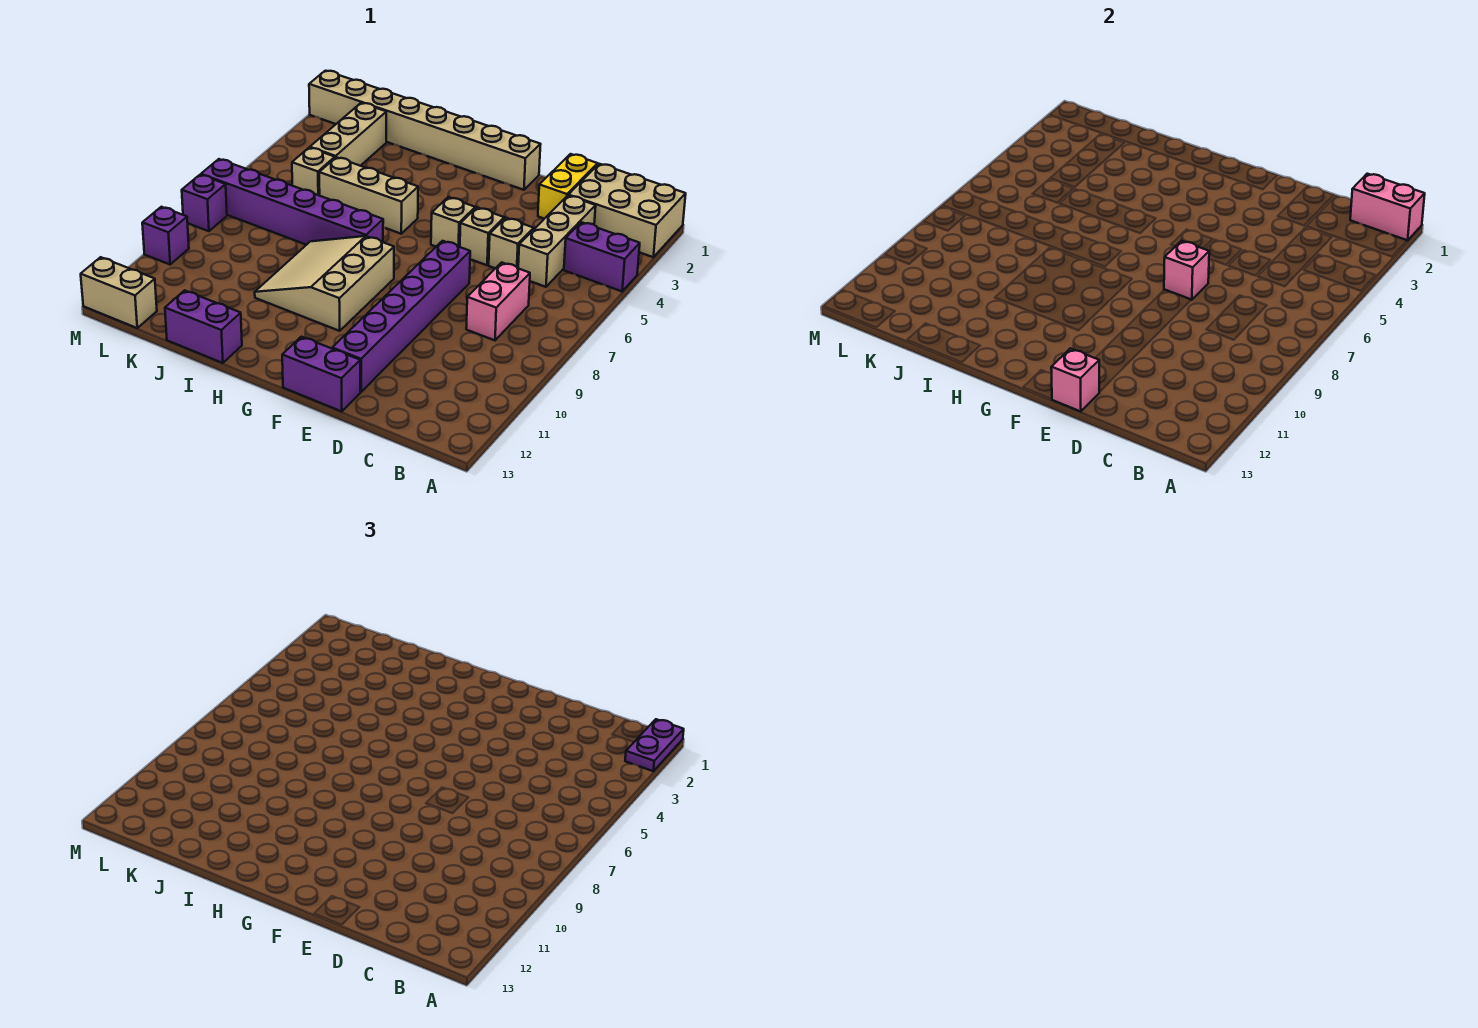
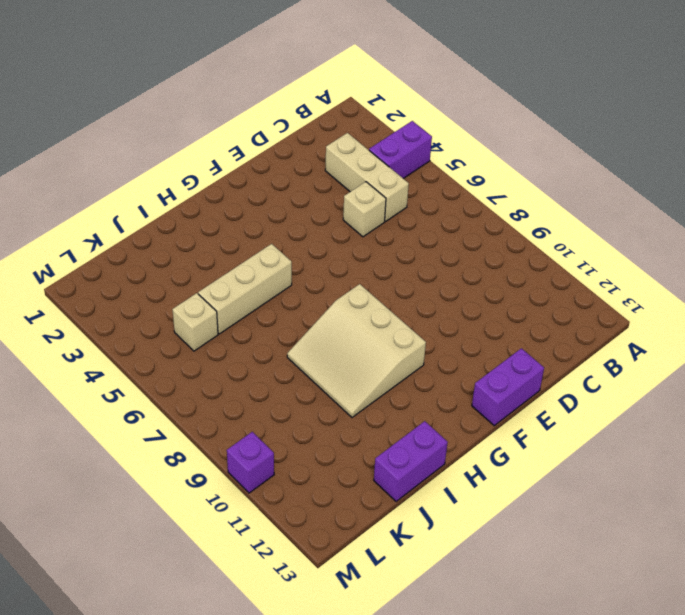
none -> tan 2x3 brick [568,164,686,257]
none -> pink 1x2 brick [466,262,530,340]
none -> yellow 1x2 brick [538,154,598,219]

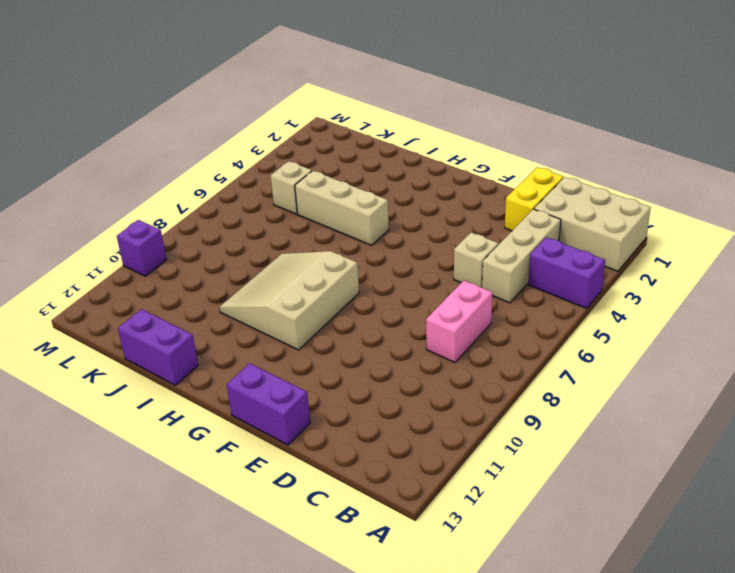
none -> tan 1x1 brick [460,208,504,265]
none -> purple 1x6 brick [332,241,470,392]
none -> tan 1x8 brick [309,71,541,190]

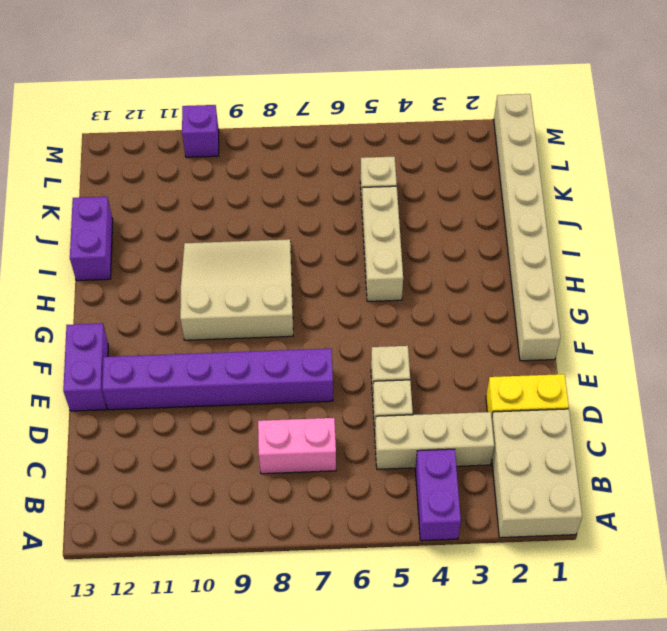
none -> tan 1x1 brick [431,197,475,247]
none -> purple 1x6 brick [201,159,383,245]
none -> tan 1x3 brick [310,103,386,166]

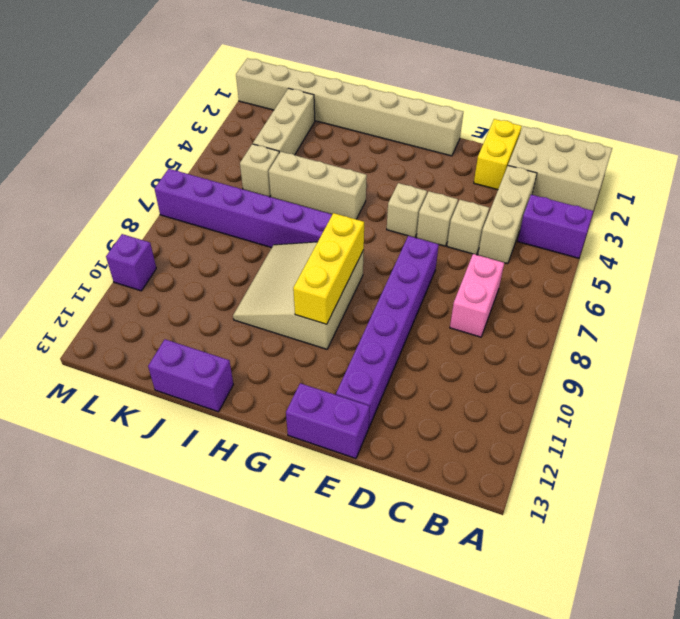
yellow 1x3 brick [293,213,364,324] -> none
none -> tan 1x2 brick [81,257,157,328]
none -> purple 1x1 brick [182,175,227,231]
none -> pink 1x2 brick [1350,174,1425,241]

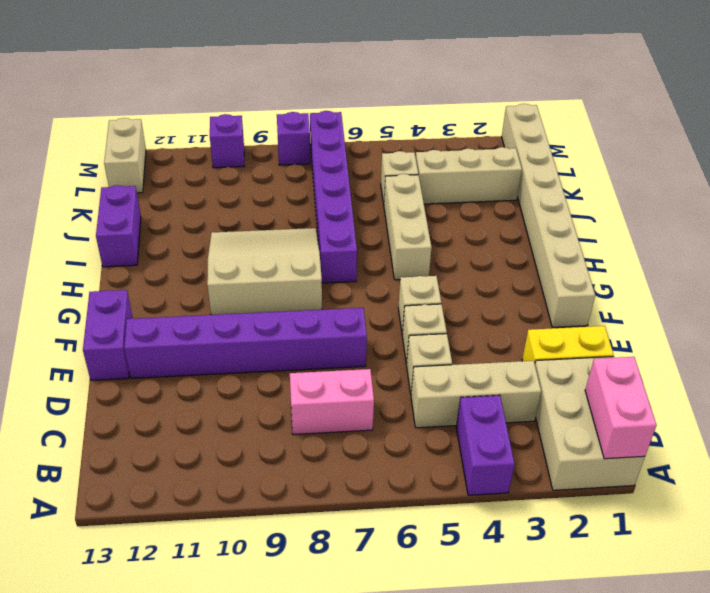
none -> pink 1x1 brick [1164,241,1209,300]
none -> pink 1x1 brick [1051,348,1099,412]
none -> purple 1x2 plate [625,719,684,771]

